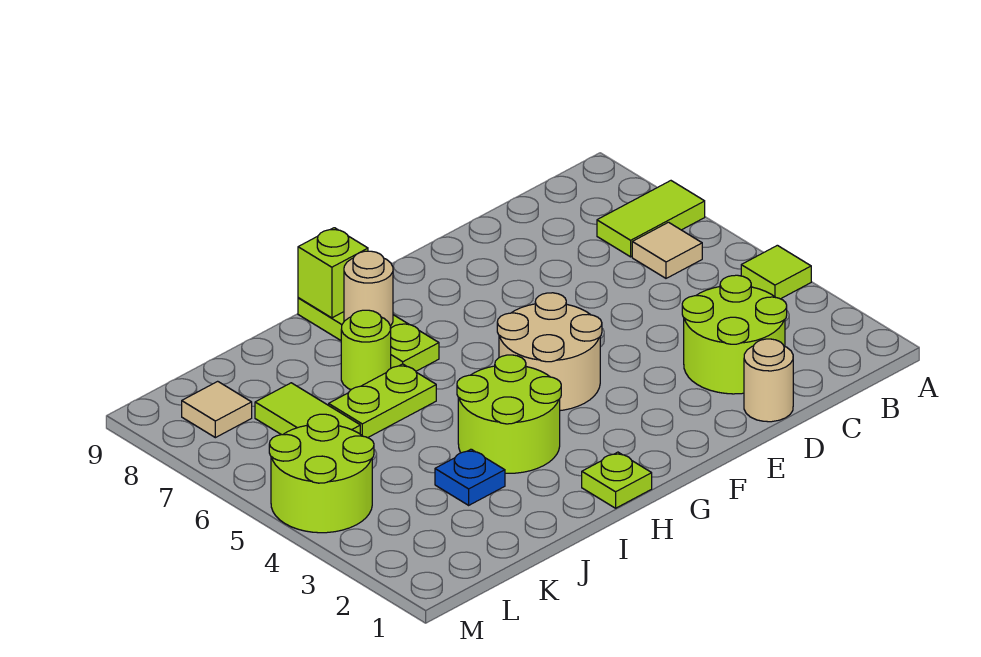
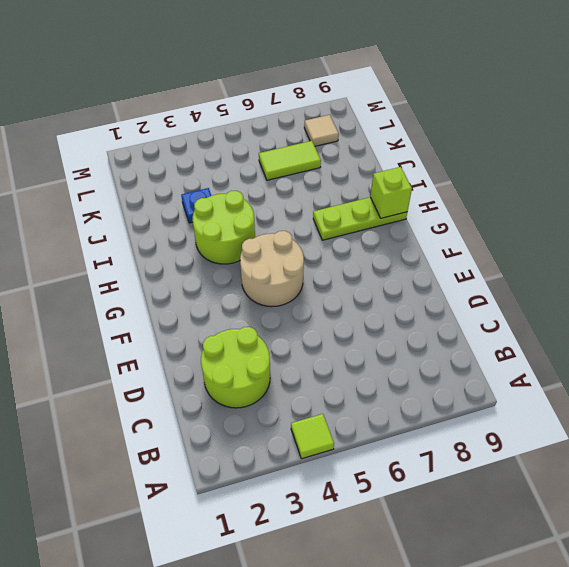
none -> lime 1x2 tile [597,181,705,257]
none -> tan 1x1 tile [632,222,702,278]
none -> tan 1x1 round brick [744,339,793,422]

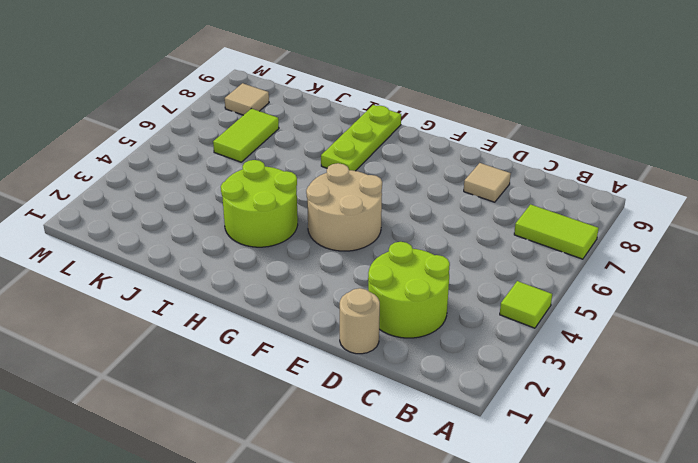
tan 1x1 tile [464,163,511,202] -> tan 1x1 tile moved to [632,222,702,278]
none -> lime 1x1 plate [582,452,652,508]
none -> lime 1x2 plate [329,364,436,438]
none -> lime 1x1 round brick [341,310,391,390]

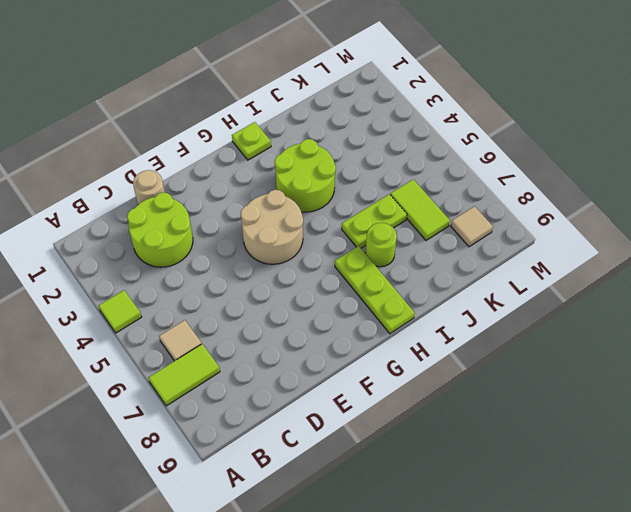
none -> blue 1x1 plate [435,449,505,505]
none -> lime 2x2 round brick [269,414,374,533]
none -> tan 1x1 round brick [344,251,393,326]

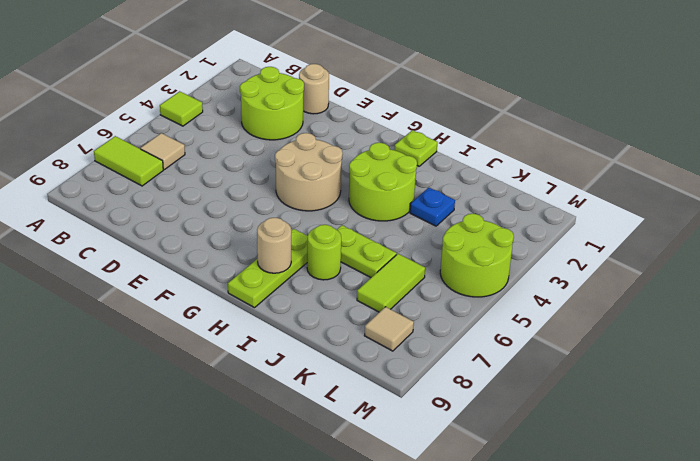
none -> lime 1x1 brick [298,228,368,318]

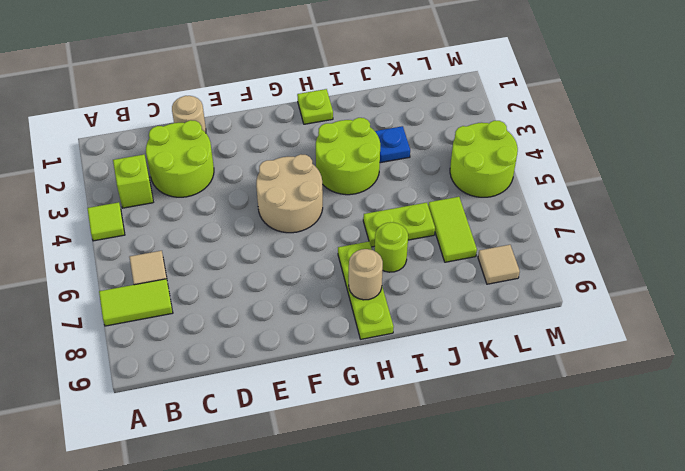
lime 1x1 brick [113,155,153,208] -> lime 1x1 brick moved to [298,228,368,318]

